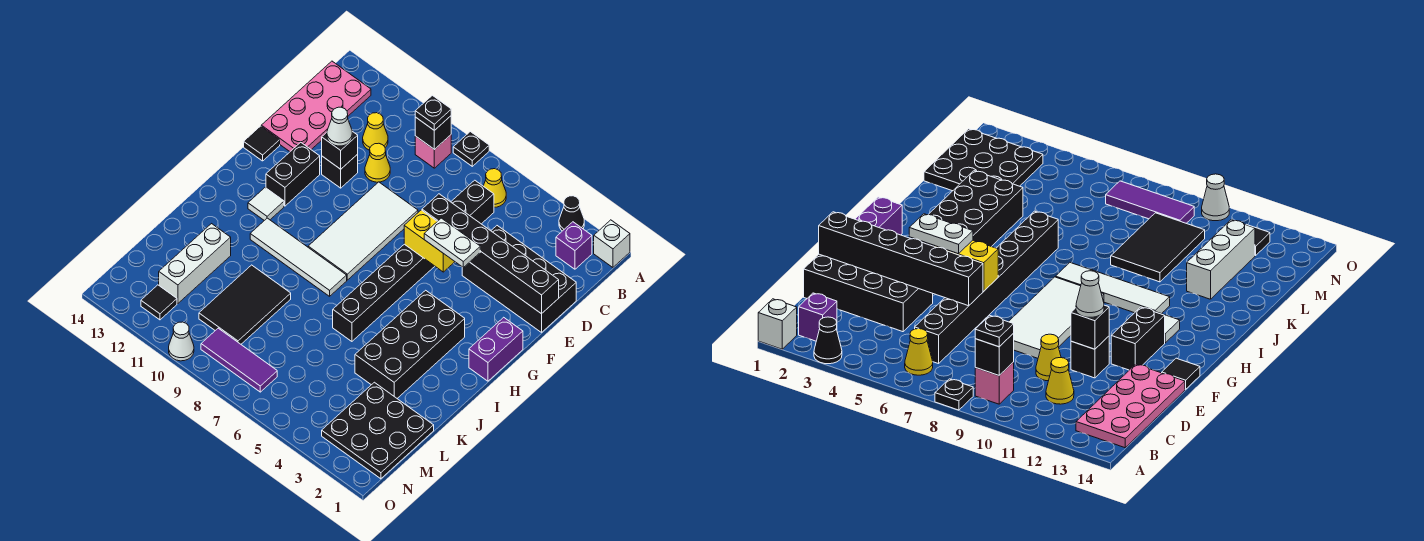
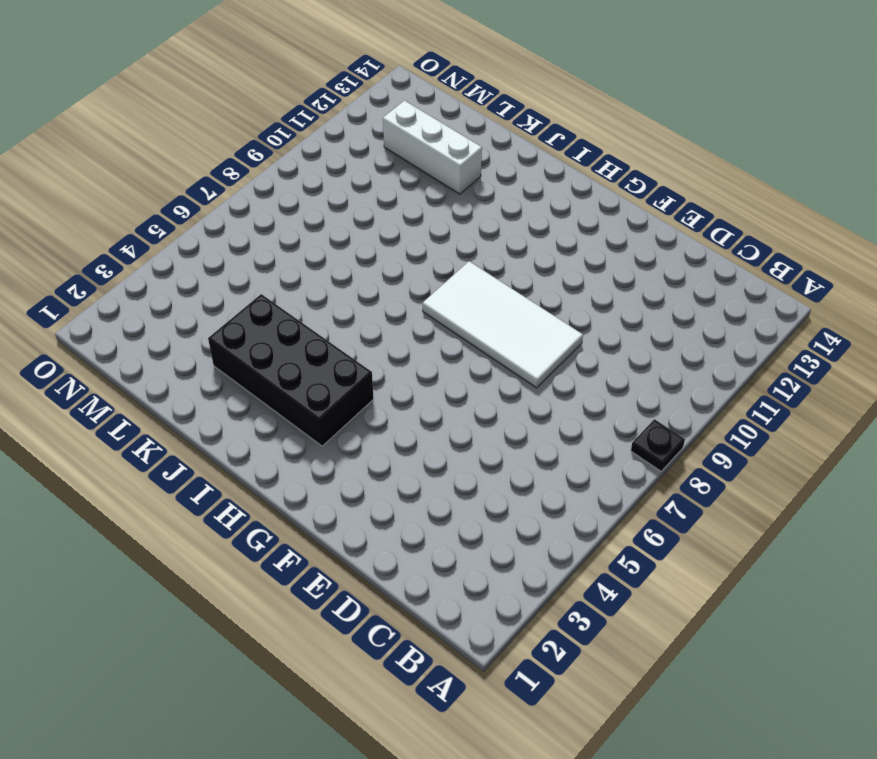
none -> white 1x1 brick [594,220,630,267]
none -> black 1x1 cone [559,196,584,231]
none -> purple 1x1 brick [556,222,592,269]
none -> yellow 1x1 cone [484,169,506,207]

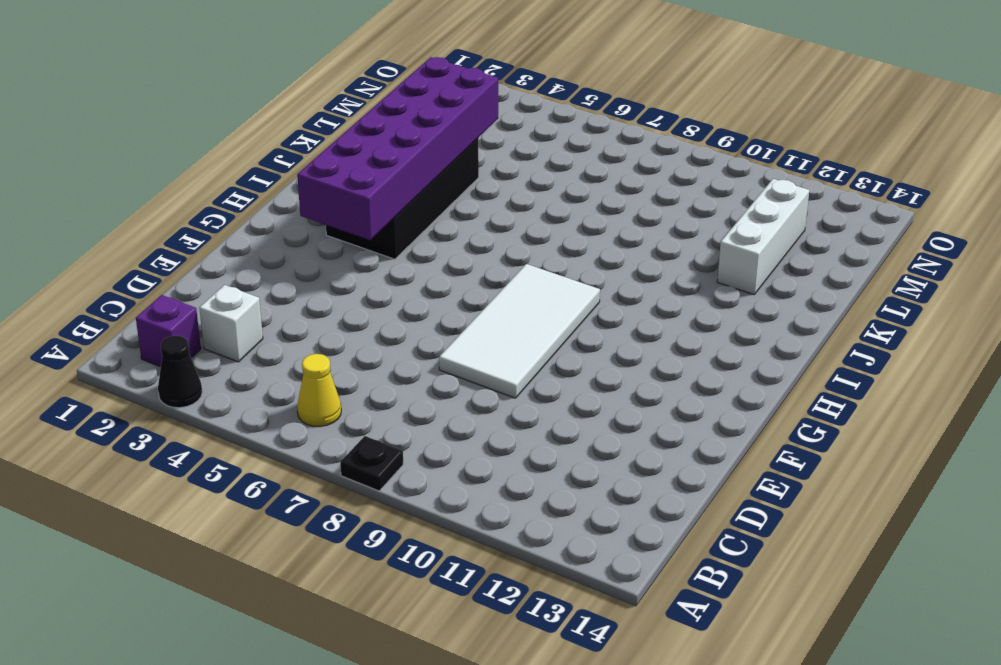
white 1x1 brick [199,285,263,362] -> white 1x1 brick moved to [594,220,630,267]
purple 2x6 brick [297,57,498,240] -> none
none -> pink 1x1 brick [415,135,451,168]
none -> pink 2x4 plate [261,61,371,151]
none -> black 1x8 brick [333,180,494,341]
none -> yellow 1x1 cone [363,113,388,150]

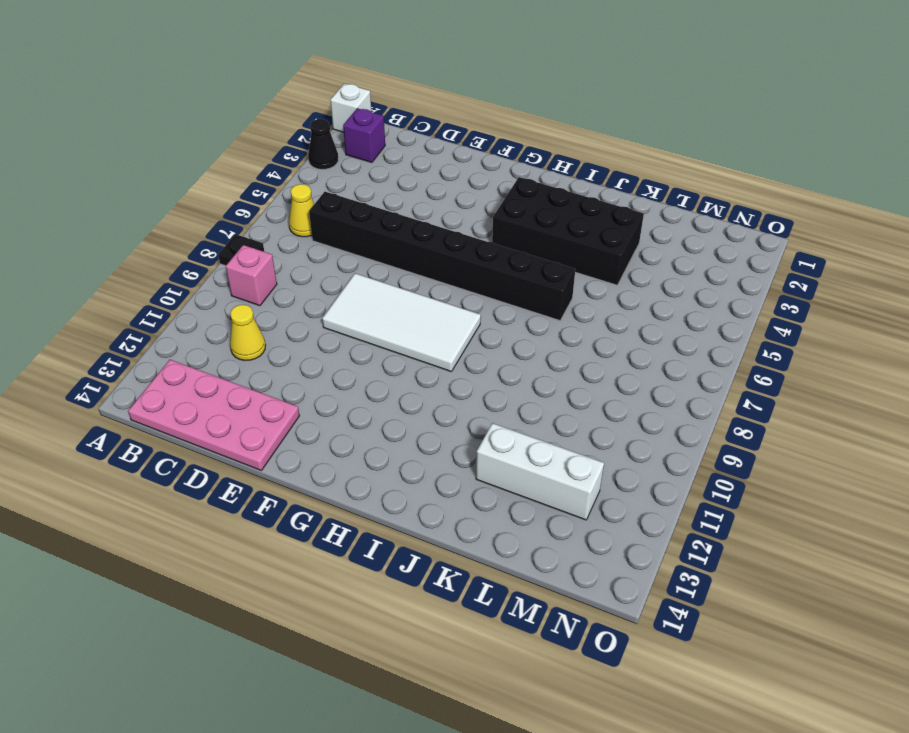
none -> black 2x4 brick [462,226,576,332]
none -> yellow 1x1 cone [365,143,390,182]
none -> black 1x1 brick [322,154,358,188]
none -> black 1x2 brick [266,142,320,206]

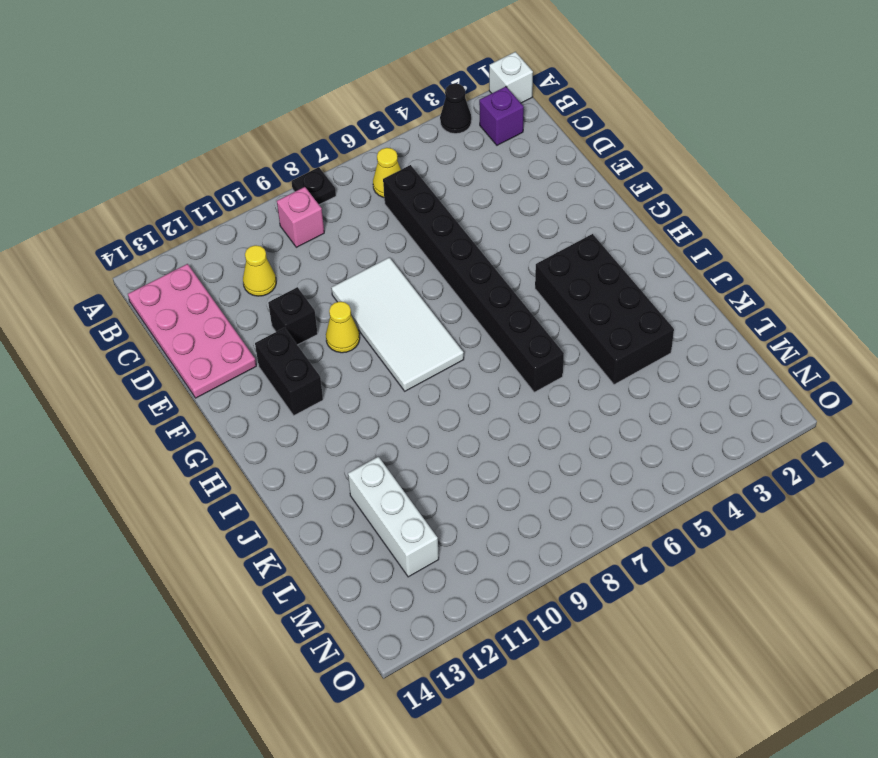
yellow 1x1 cone [326,302,360,353] -> yellow 1x1 cone moved to [365,143,390,182]
none -> black 2x4 brick [462,226,576,332]
none -> black 1x1 tile [244,126,280,161]
none -> purple 1x2 brick [469,317,523,381]
none -> white 1x1 tile [248,188,284,220]

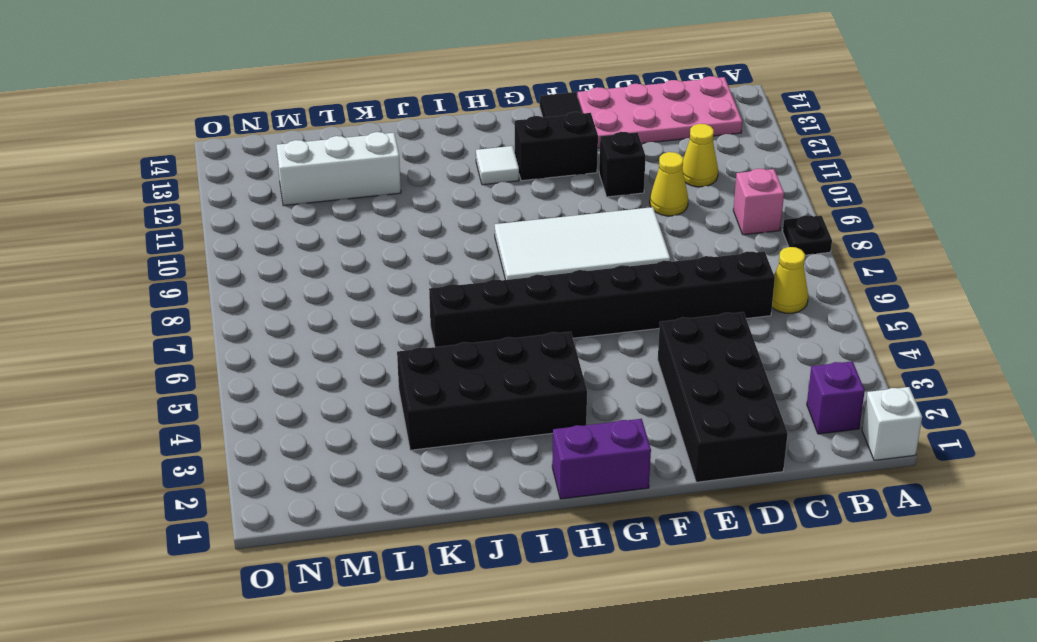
none -> black 1x1 cone [559,196,584,231]
none -> white 1x4 tile [250,218,347,296]
none -> black 2x3 tile [199,265,291,344]
none -> black 3x3 plate [322,382,434,479]

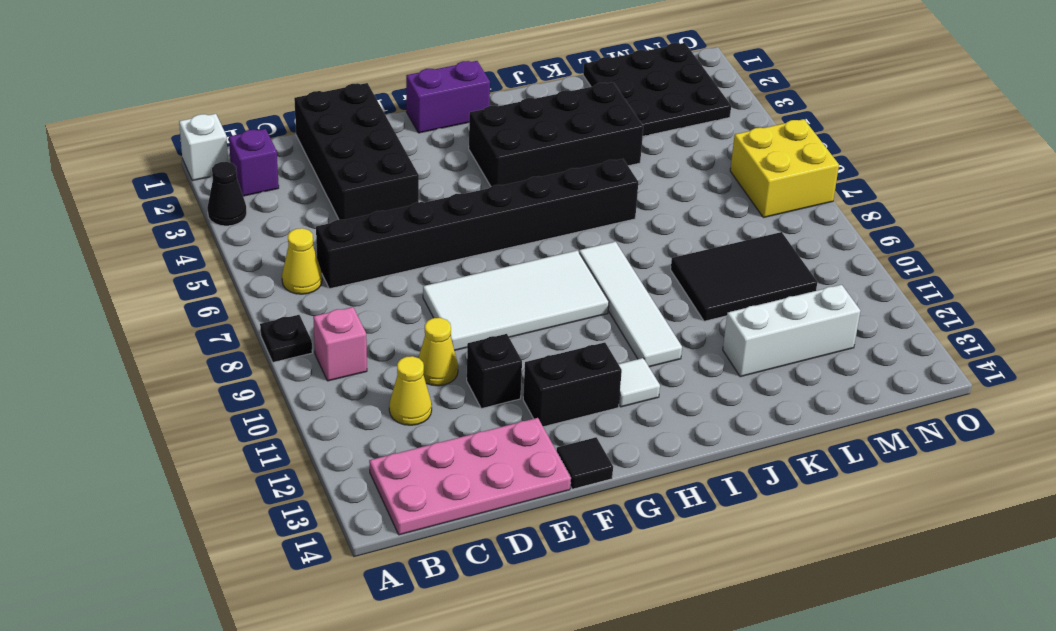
yellow 2x2 brick [730,119,839,218] -> purple 1x3 tile [201,328,277,392]
none -> black 1x1 tile [141,285,177,320]
none -> white 1x1 cone [169,322,194,361]
none -> black 1x1 brick [415,116,451,150]
none -> black 1x6 brick [422,194,559,314]

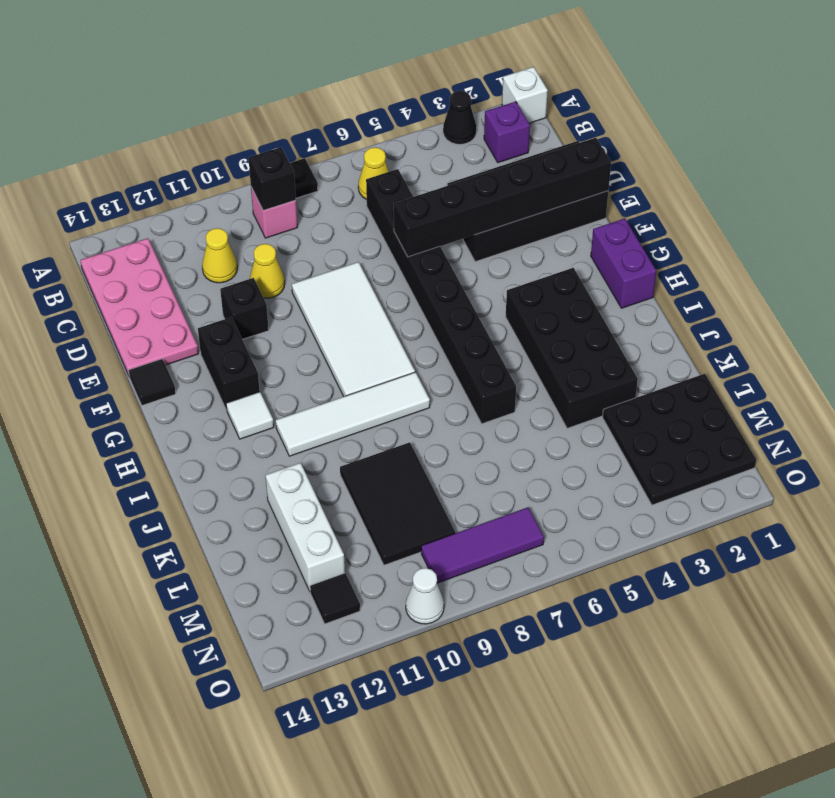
none -> black 1x1 brick [322,131,358,169]
none -> yellow 1x2 brick [404,210,455,272]
none -> black 1x1 plate [415,95,451,131]
none -> white 1x1 cone [327,107,352,146]

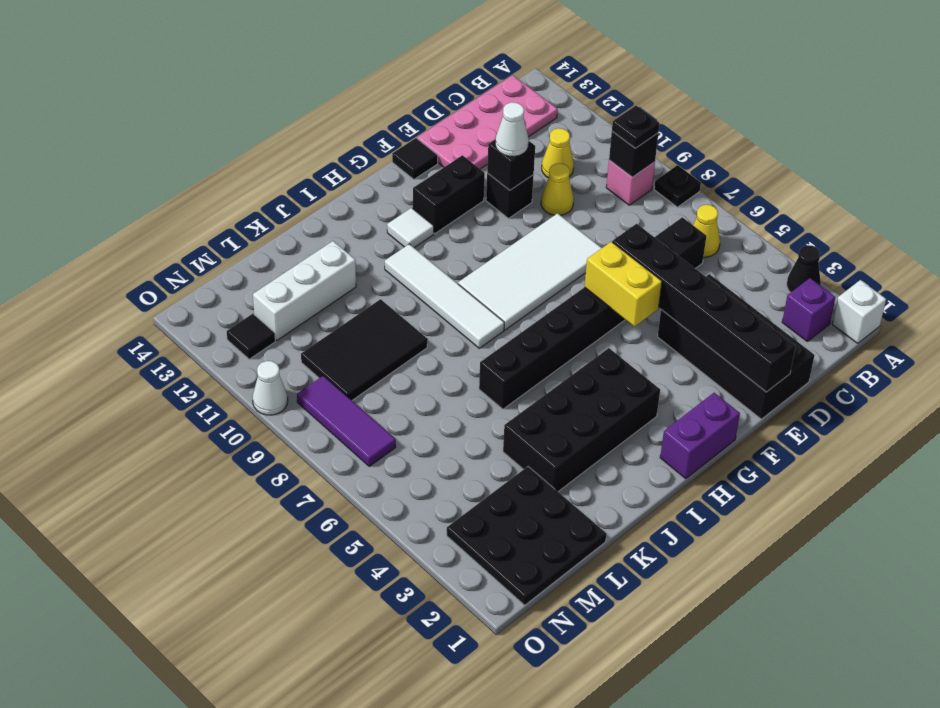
none -> white 1x2 plate [424,218,480,267]

